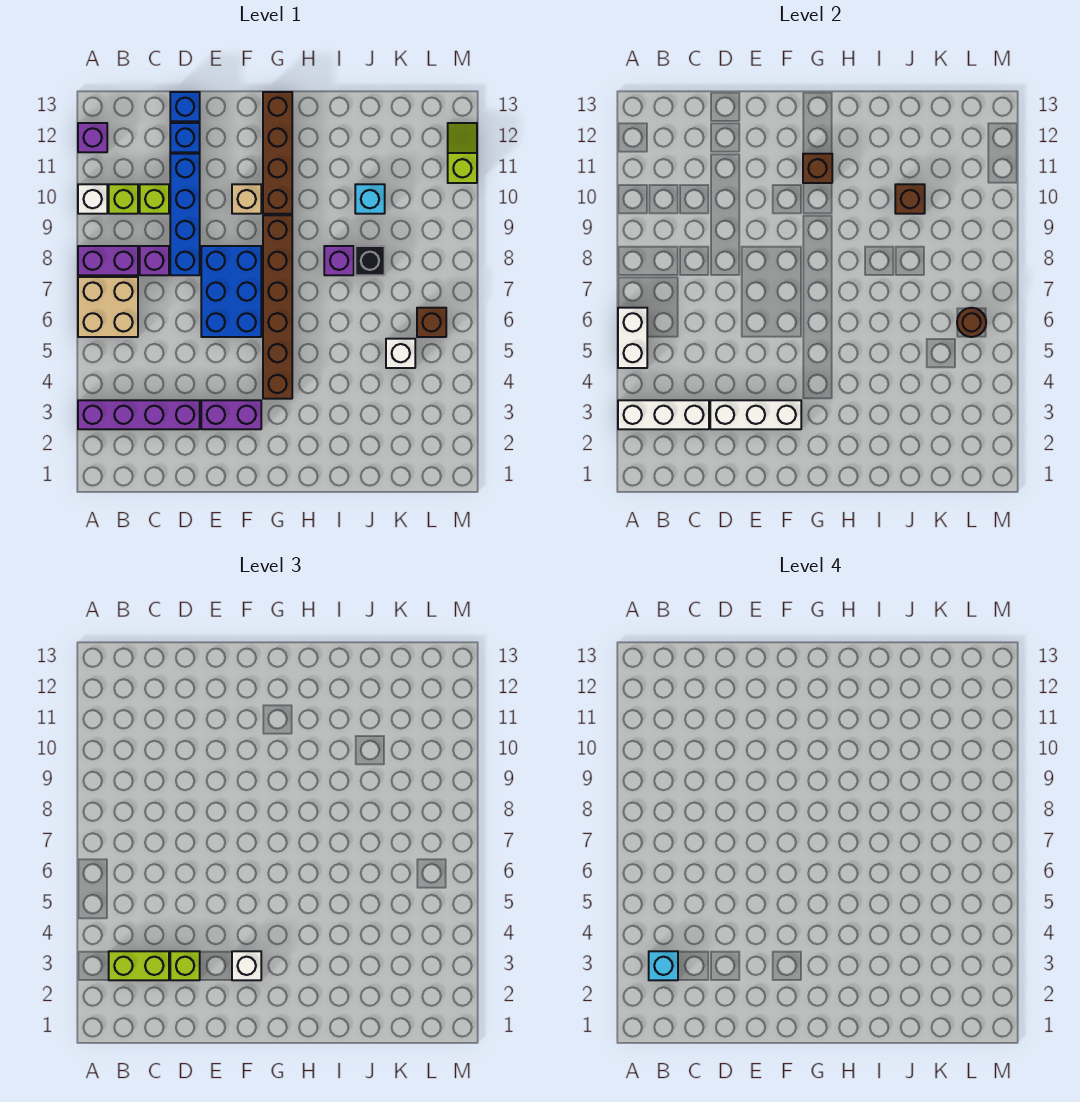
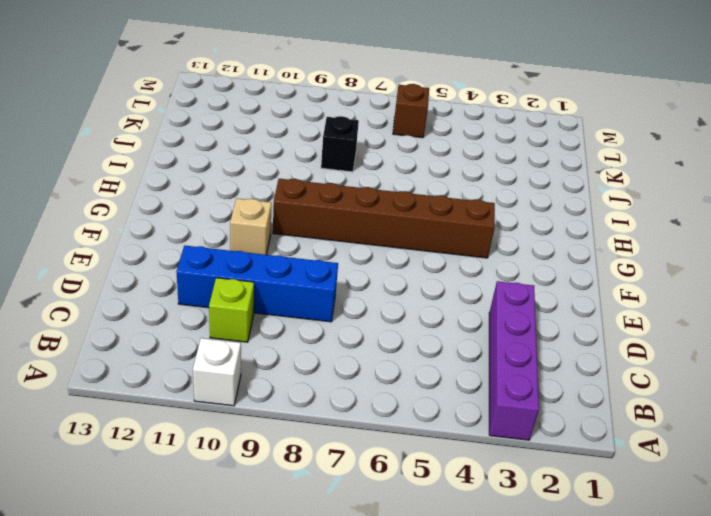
none -> tan 2x2 brick [78,277,138,337]
none -> purple 1x2 brick [78,246,138,275]
none -> purple 1x1 brick [78,123,107,152]
none -> lime 1x1 brick [109,184,138,214]

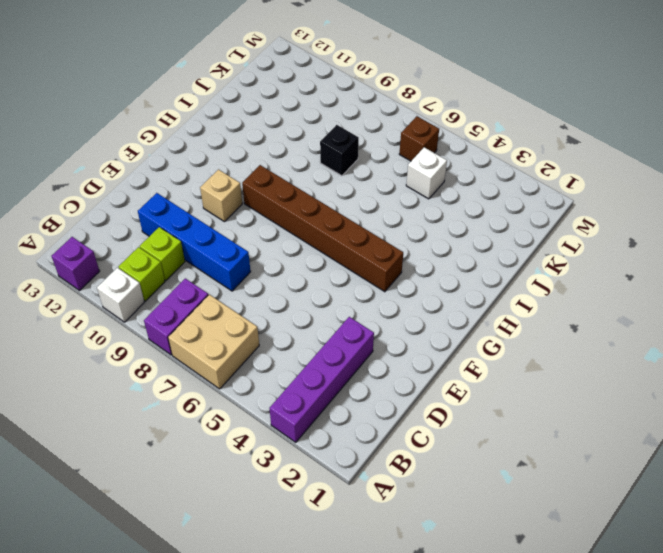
none -> purple 1x1 brick [140,246,169,275]
none -> blue 1x1 brick [170,123,200,152]
none -> blue 1x1 brick [170,92,200,121]
none -> purple 1x2 brick [201,400,261,429]

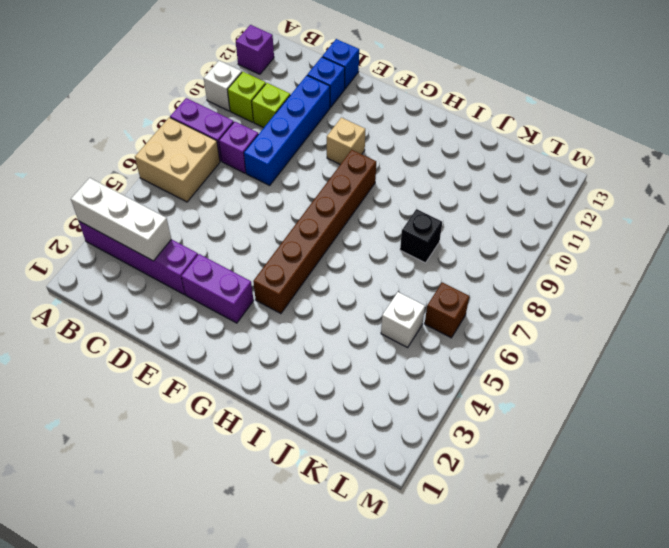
none -> blue 2x3 brick [201,246,261,337]
none -> brown 1x4 brick [263,92,292,214]
none -> purple 1x1 brick [324,246,354,275]
none -> cyan 1x1 brick [355,184,385,214]

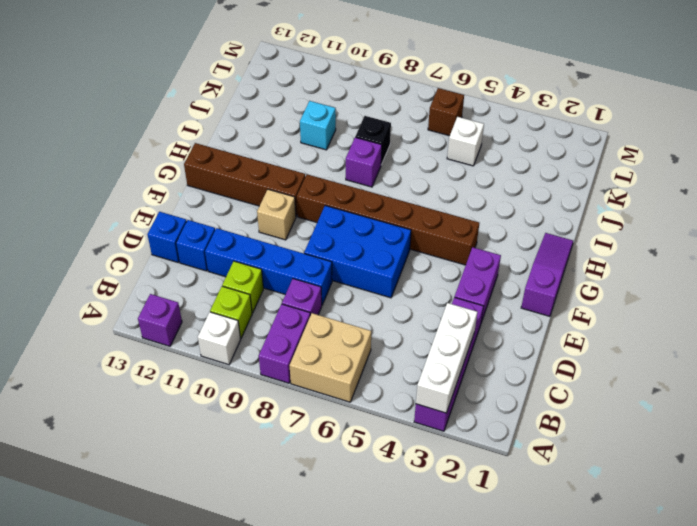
purple 1x3 slope [521,233,573,316] -> none
none -> lime 1x2 slope [448,123,477,183]
none -> white 1x2 brick [618,308,647,368]
none -> white 1x3 brick [710,400,801,429]
none -> brown 1x1 brick [803,154,832,183]

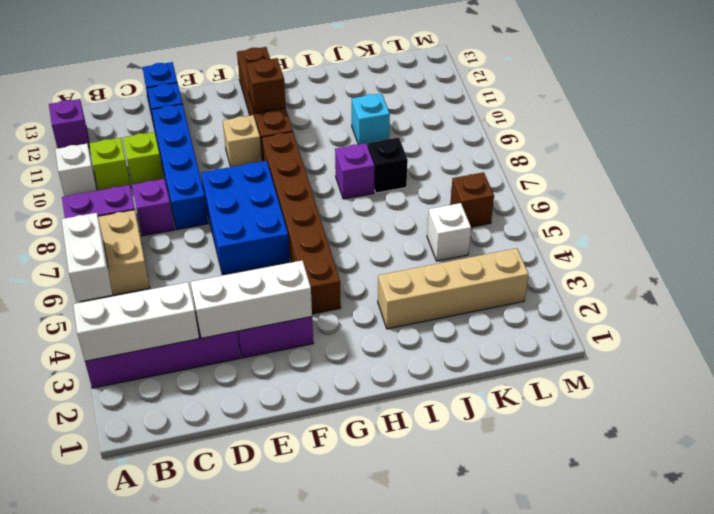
tan 1x4 brick [378,248,529,329] -> none
none -> lime 1x2 slope [448,123,477,183]
none -> brown 1x1 brick [895,184,925,214]
none -> brown 1x1 round brick [957,308,986,337]
none -> lime 1x2 brick [109,951,169,980]

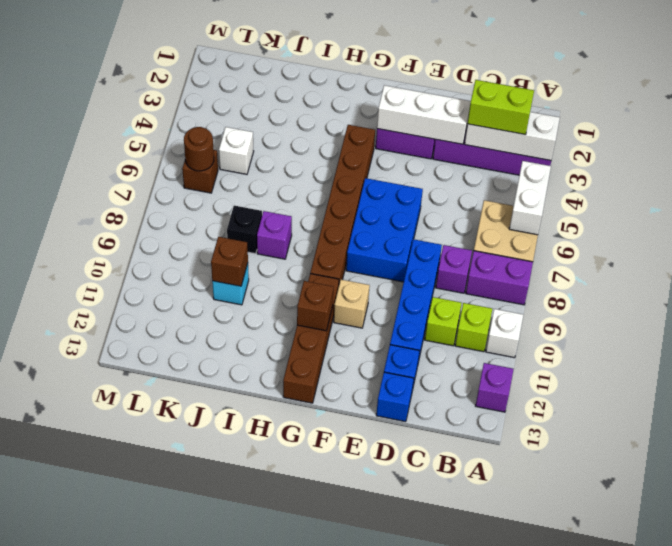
none -> lime 1x2 slope [448,123,477,183]
none -> lime 1x1 brick [170,951,200,980]
none -> white 1x1 brick [232,951,261,980]
none -> cyan 1x1 brick [649,951,678,980]

